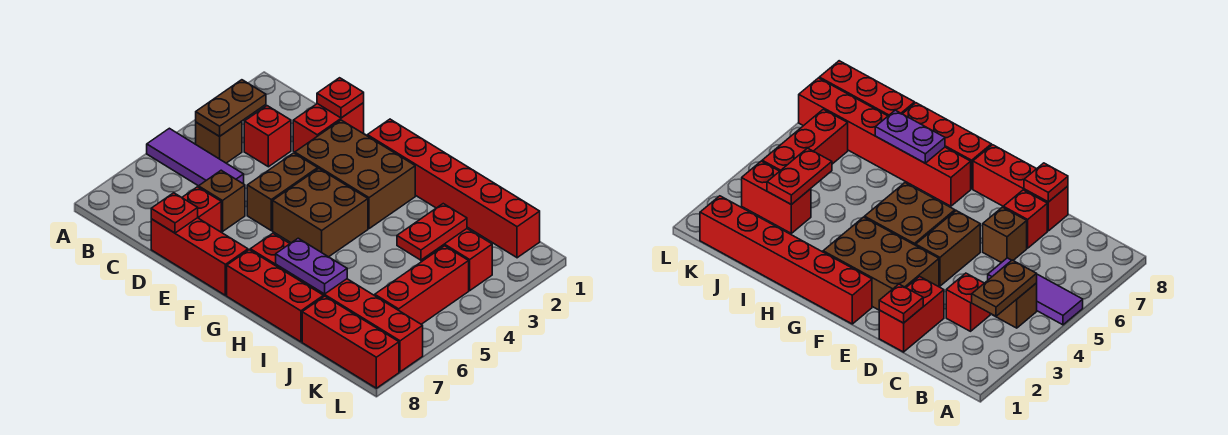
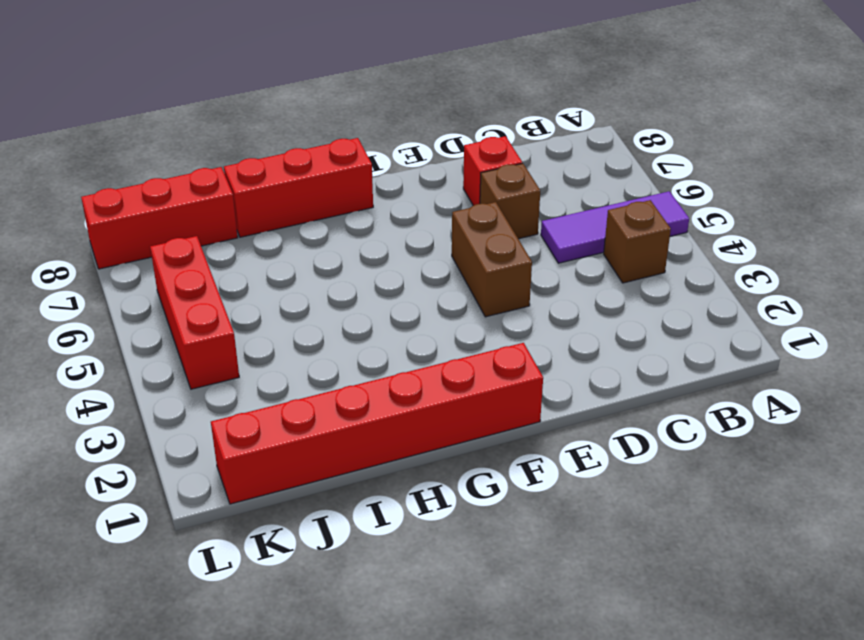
none -> red 1x1 brick [244,106,291,167]
none -> red 1x2 brick [293,103,364,152]
none -> red 1x3 brick [151,218,248,295]

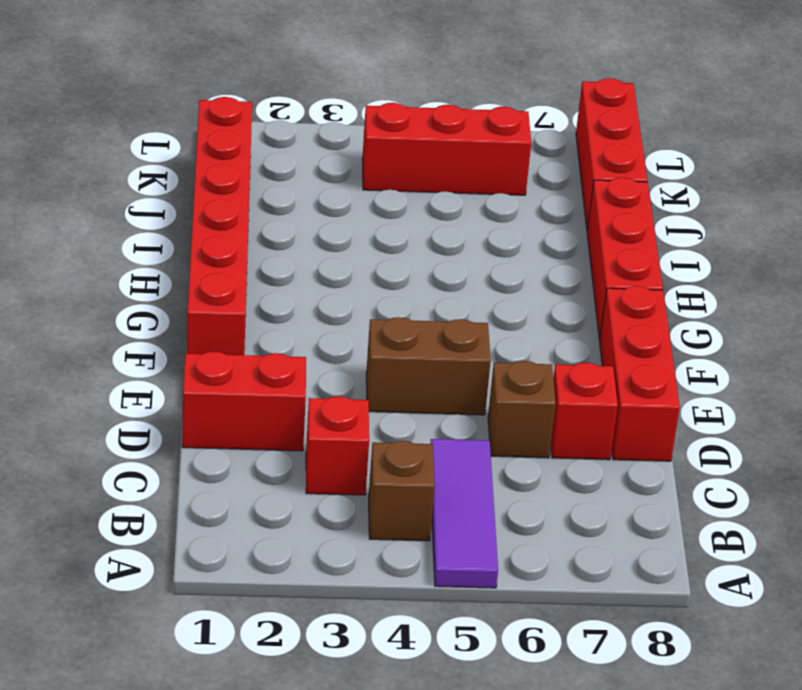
none -> brown 2x3 brick [295,120,415,229]
none -> brown 2x2 brick [273,169,368,257]
none -> red 1x6 brick [250,233,423,372]

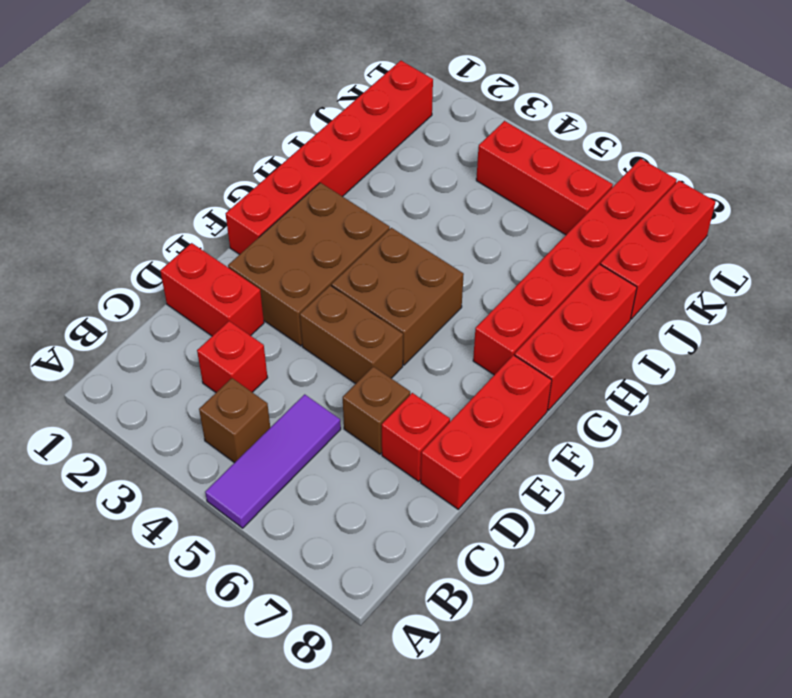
none -> red 1x2 brick [421,229,492,290]
none -> brown 1x2 plate [196,80,266,136]
none -> red 1x1 plate [317,78,364,118]

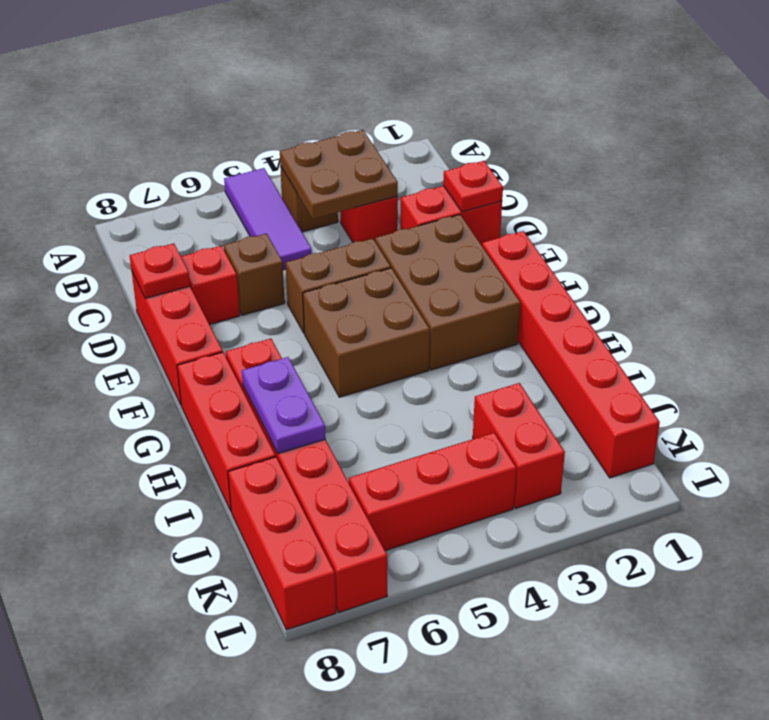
brown 2x2 plate [280,130,398,219] -> brown 1x2 plate [196,80,266,136]
none -> red 1x2 plate [397,204,467,260]

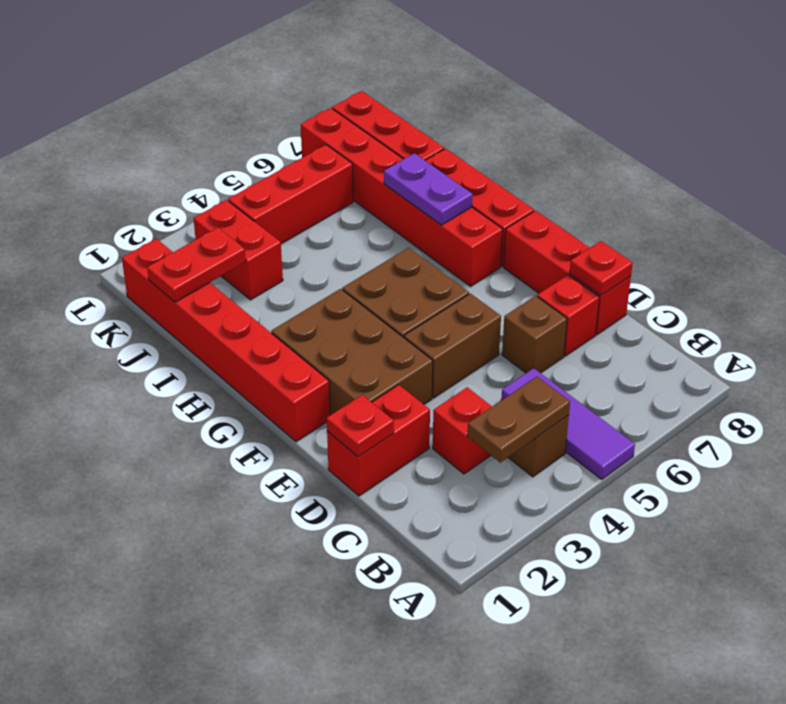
red 1x2 plate [147,228,246,302] -> red 1x2 plate moved to [397,204,467,260]

